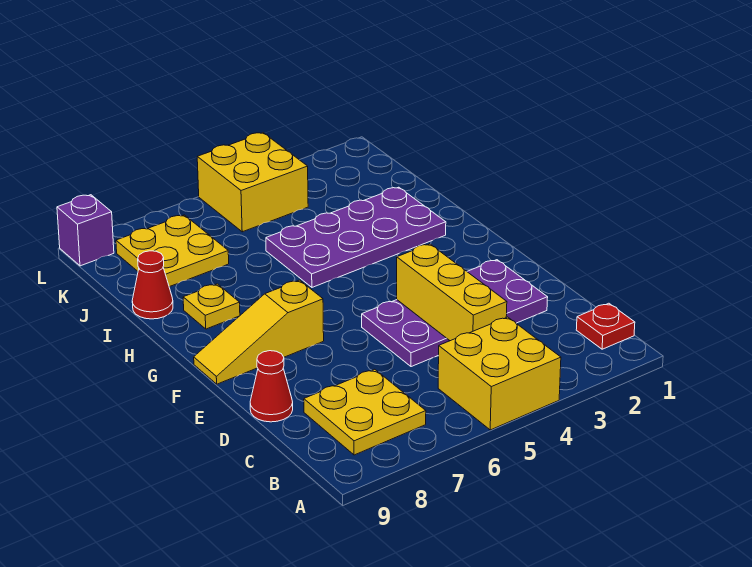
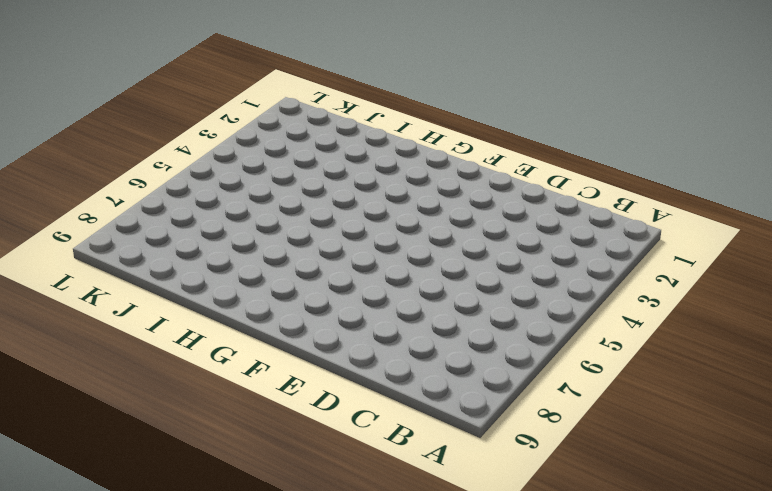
none -> yellow 2x2 brick [438,317,561,430]
none -> red 1x1 plate [576,303,635,349]
none -> yellow 2x2 plate [304,369,426,455]

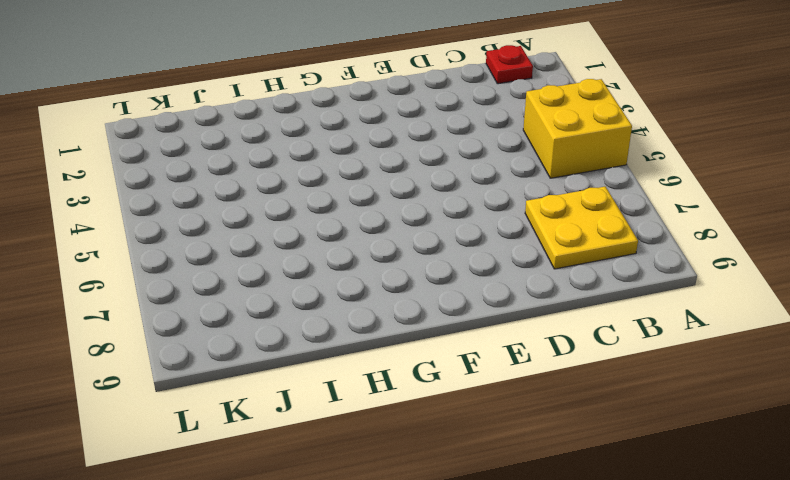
none -> purple 2x4 plate [362,260,548,367]
none -> red 1x1 cone [250,351,293,422]
none -> yellow 1x3 slope [194,280,324,384]

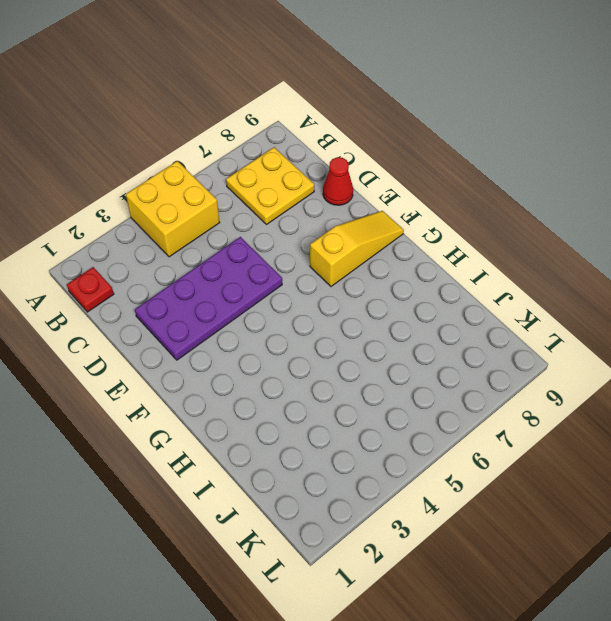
none -> purple 2x4 plate [266,187,446,287]
none -> yellow 1x1 plate [183,284,240,329]
none -> red 1x1 cone [132,251,173,319]

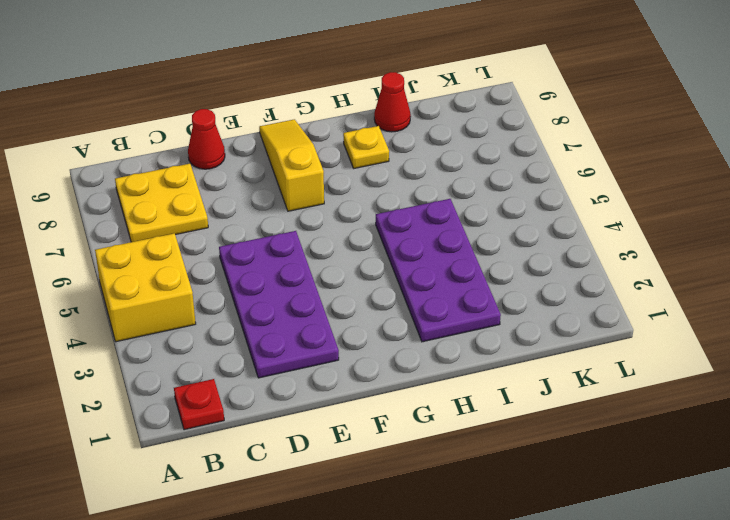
none -> yellow 2x2 plate [116,215,229,287]
none -> yellow 2x2 brick [197,133,308,232]
none -> purple 1x1 brick [57,195,114,266]

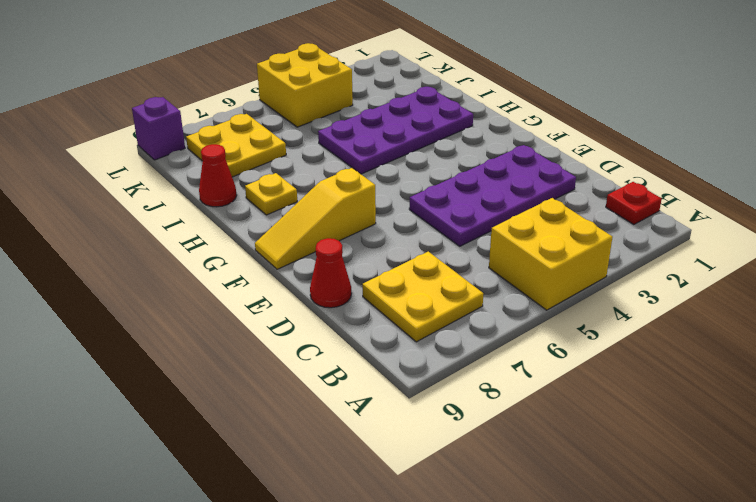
none -> yellow 1x3 brick [397,244,507,341]

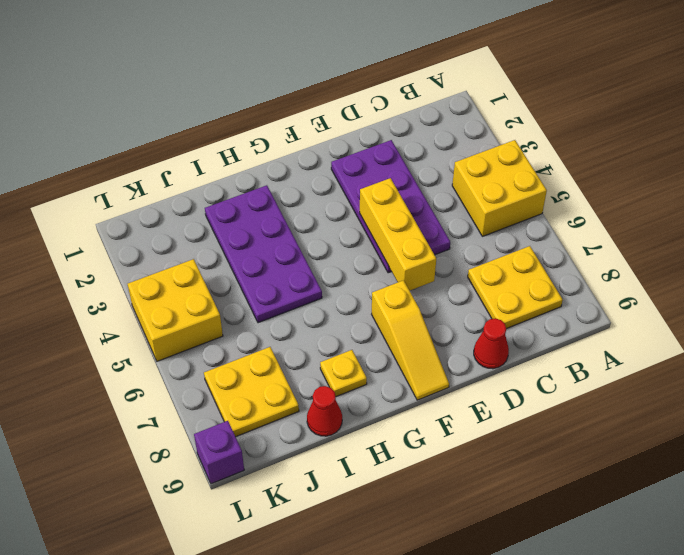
yellow 1x3 brick [360,178,436,291] -> yellow 1x3 brick turned to [397,244,507,341]
none -> red 1x1 plate [576,303,635,349]

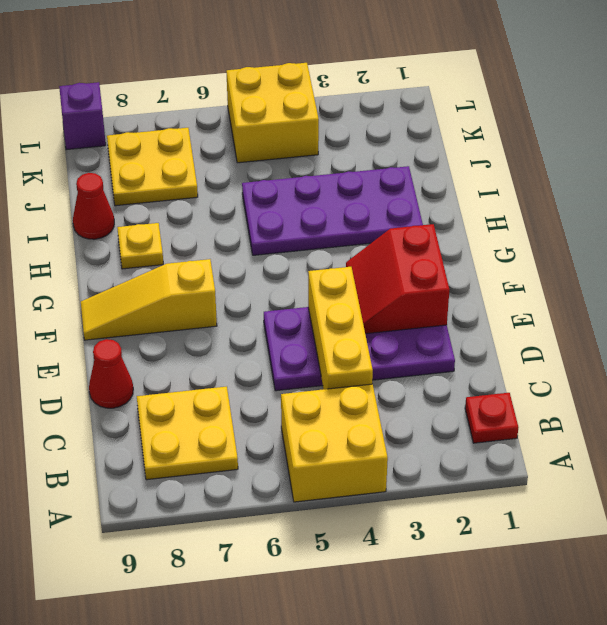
red 2x2 slope [346,224,449,334] -> none

